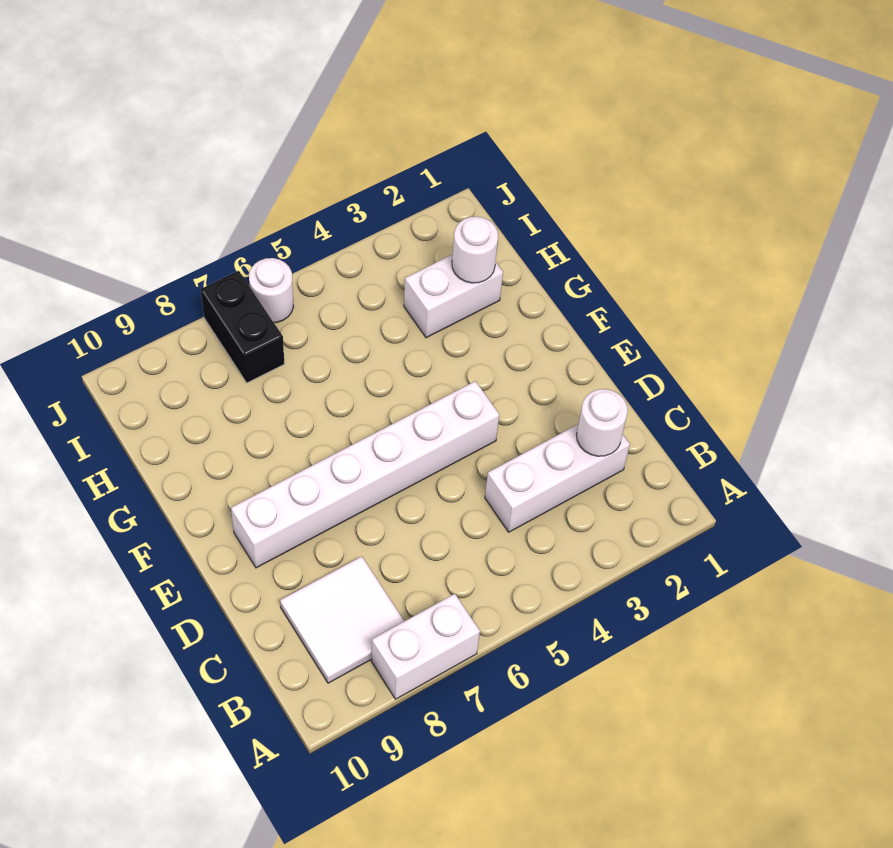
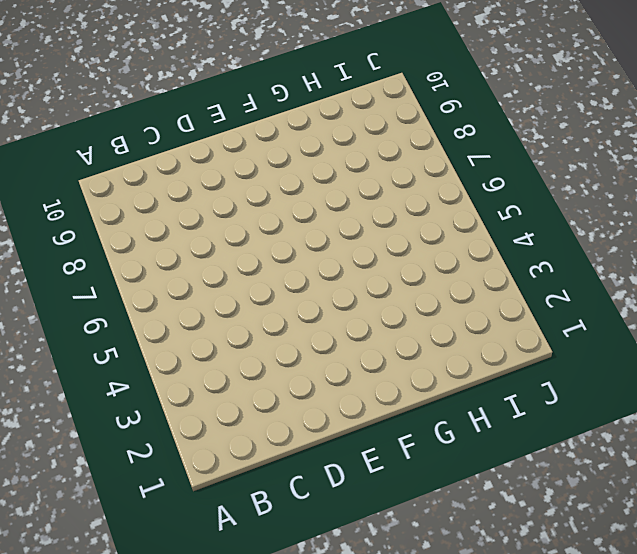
none -> white 1x2 brick [372,594,480,699]
none -> white 2x2 tile [280,556,404,683]

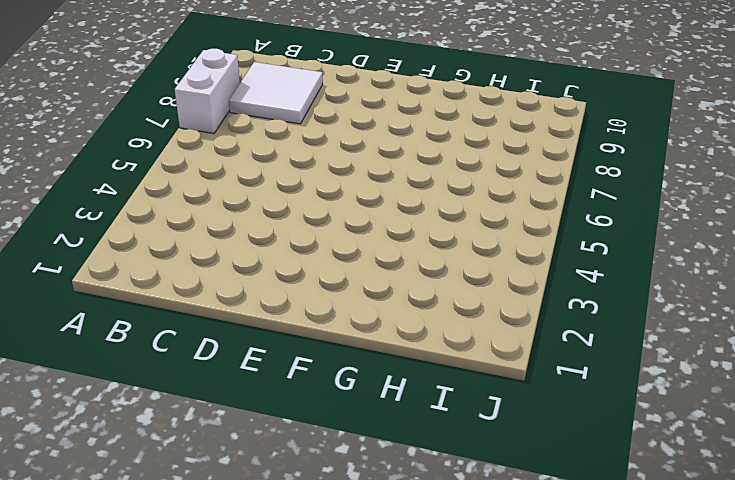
none -> white 1x3 brick [485,425,630,532]
none -> white 1x6 brick [231,381,499,568]

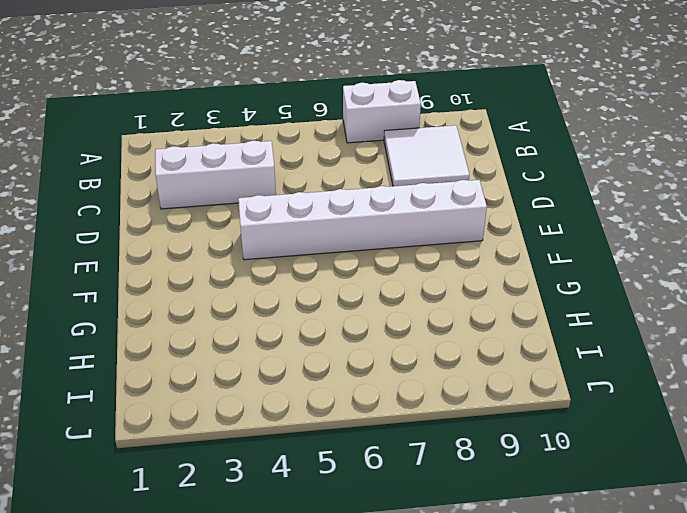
none -> white 1x2 brick [404,254,503,338]
none -> black 1x2 brick [201,271,284,383]

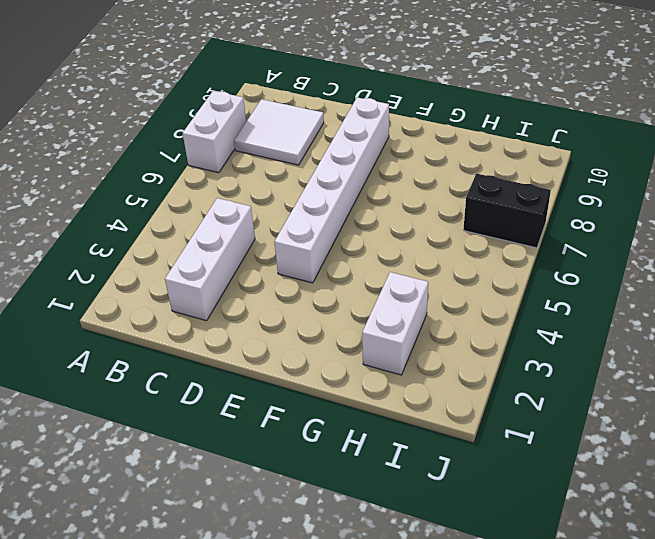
none -> white 1x1 round brick [249,258,294,323]
none -> white 1x1 round brick [576,389,628,456]

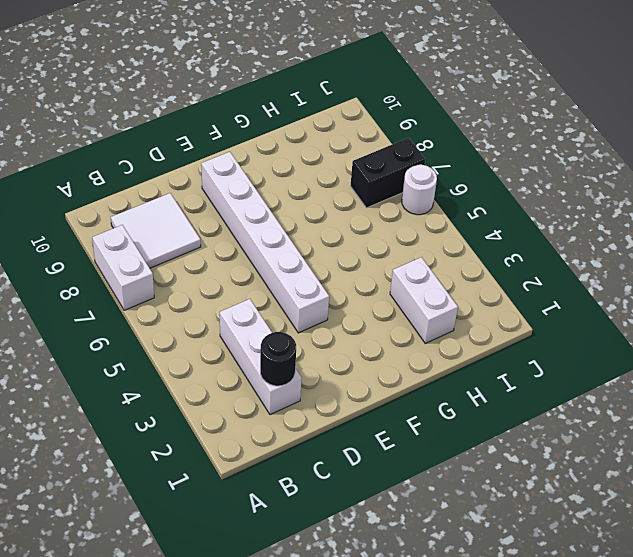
black 1x1 round brick [260,332,296,386] -> white 1x1 round brick [576,389,628,456]
none -> white 1x1 round brick [452,216,498,283]

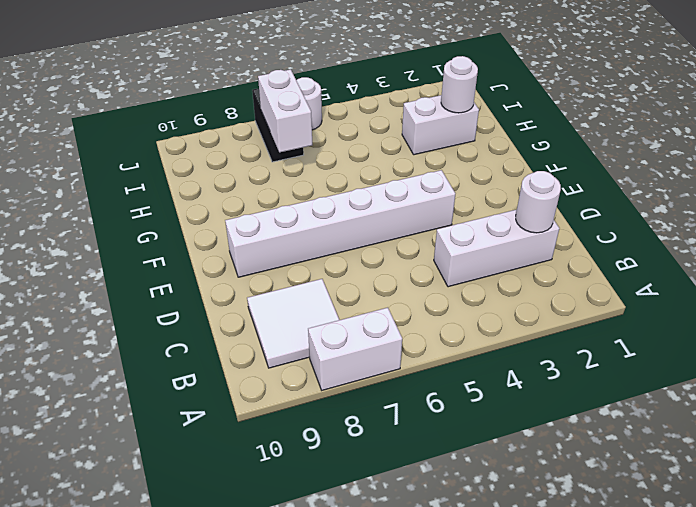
white 1x2 brick [258,69,312,152] -> none

